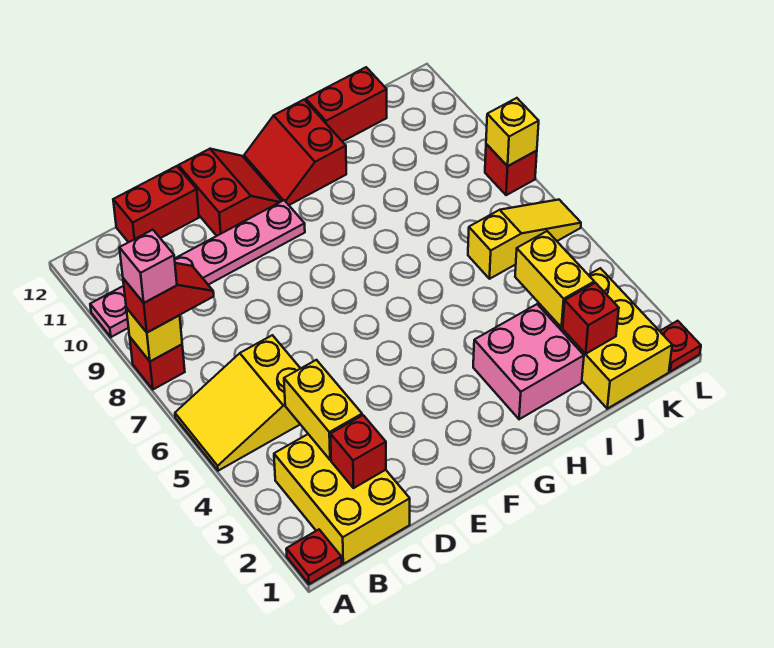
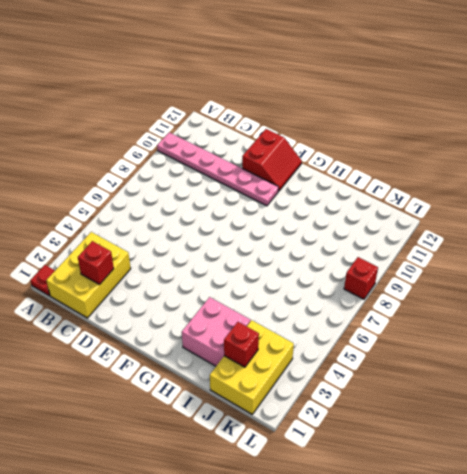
none -> yellow 2x3 slope [175,335,301,471]
none -> red 1x1 brick [130,338,185,389]
none -> red 1x2 brick [113,166,199,242]

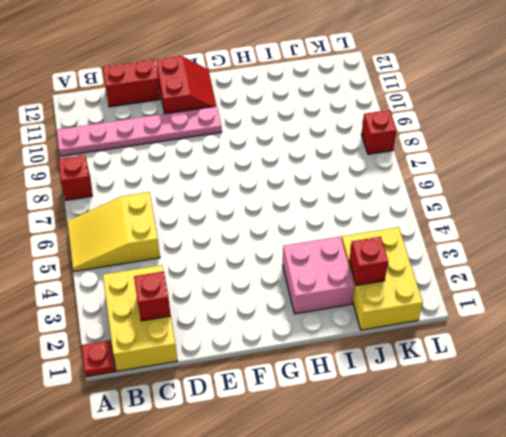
none -> red 2x2 slope [244,100,346,205]
none -> red 1x2 brick [306,67,387,142]
none -> yellow 1x3 slope [468,200,581,279]

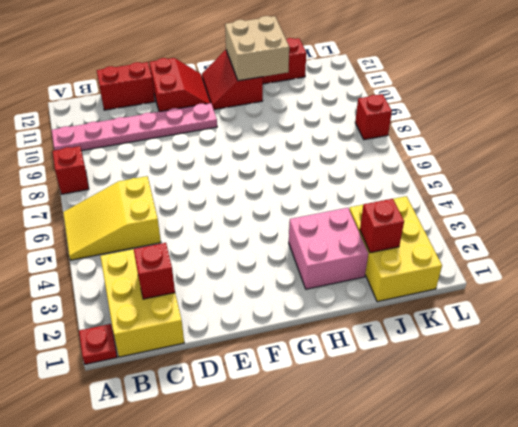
tan 2x2 brick [225,16,289,81] -> none
none -> yellow 1x3 slope [468,200,581,279]
none -> red 1x1 plate [660,321,701,372]
none -> yellow 1x1 brick [126,308,182,361]

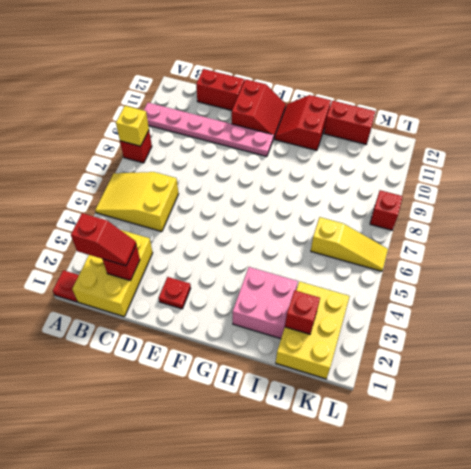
red 1x2 slope [71,213,136,266] -> red 1x2 slope moved to [123,263,214,333]
red 1x1 plate [159,277,191,309] -> red 1x1 plate moved to [660,321,701,372]
none -> yellow 1x2 brick [284,360,362,460]
none -> yellow 1x2 brick [515,231,594,327]
none -> yellow 1x1 brick [486,98,539,166]

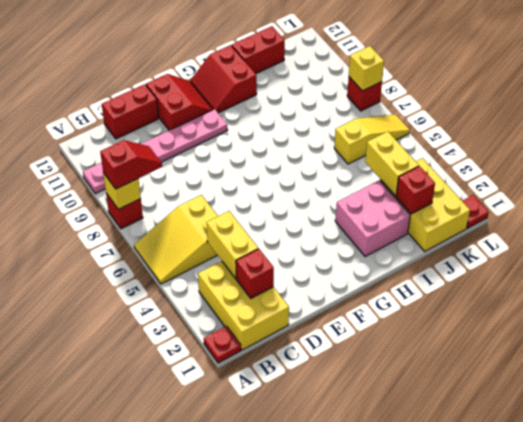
none -> pink 1x1 brick [120,230,177,303]

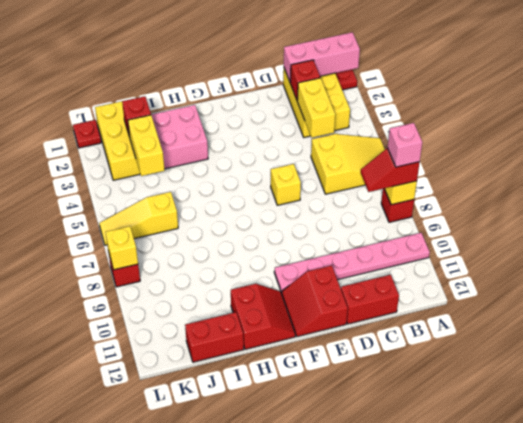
pink 1x3 brick [284,32,360,82] -> none
yellow 1x1 brick [271,164,301,205] -> none

